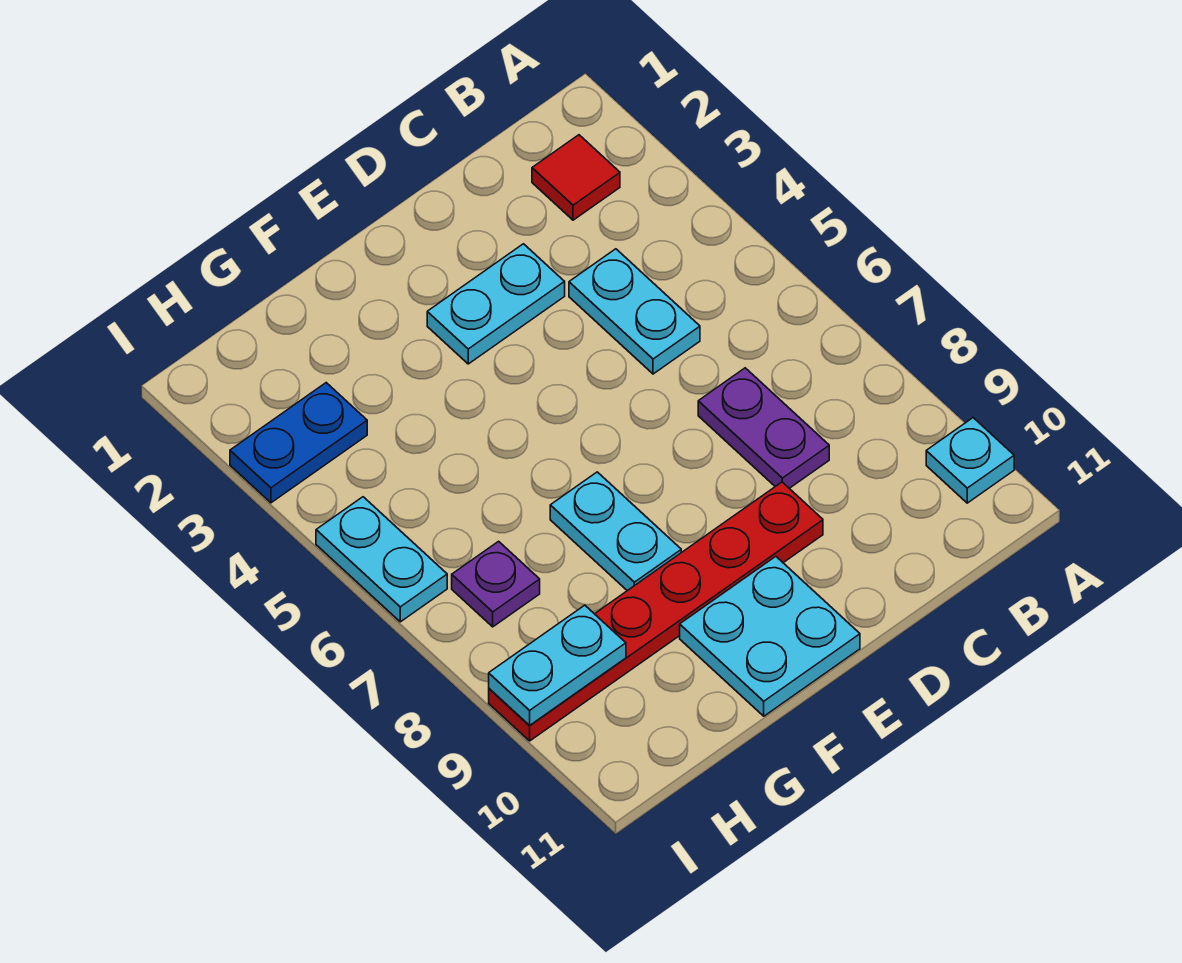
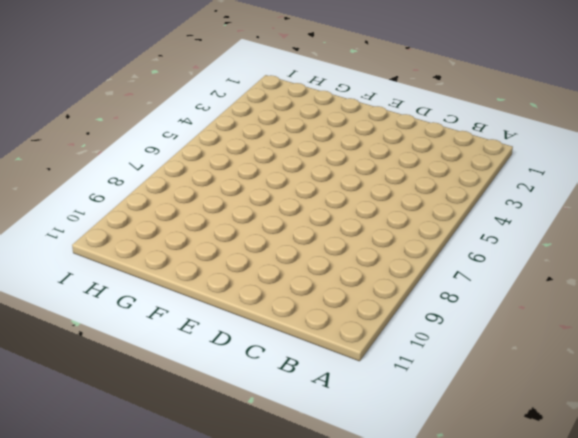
none -> cyan 1x1 plate [926,418,1014,503]
none -> red 1x1 tile [532,135,620,220]
none -> cyan 1x2 plate [569,249,700,374]

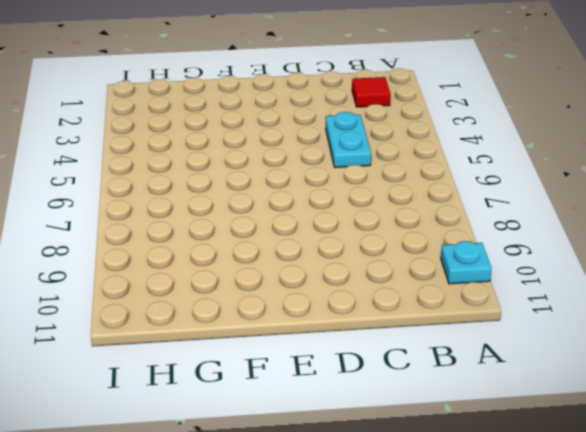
none -> purple 1x2 plate [698,368,829,488]
none -> cyan 1x2 plate [427,244,565,364]
none -> red 1x6 plate [489,482,823,741]

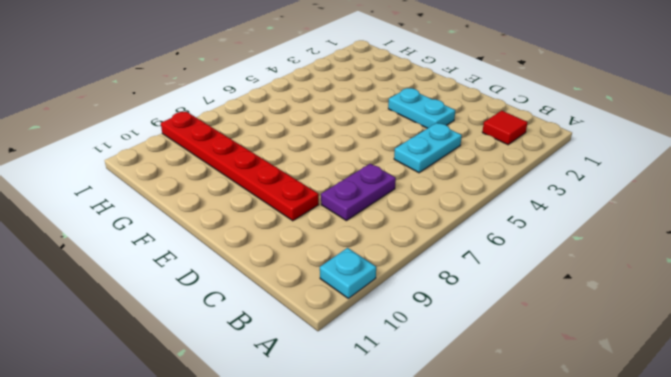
none -> cyan 2x2 plate [680,557,860,716]
none -> cyan 1x2 plate [550,472,681,591]
none -> blue 1x2 plate [230,383,367,503]

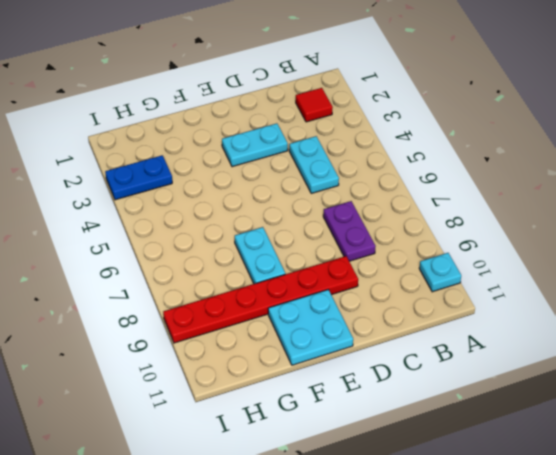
none -> purple 1x1 plate [452,541,540,627]
none -> cyan 1x2 plate [316,497,447,622]
none -> cyan 1x2 plate [489,605,626,726]

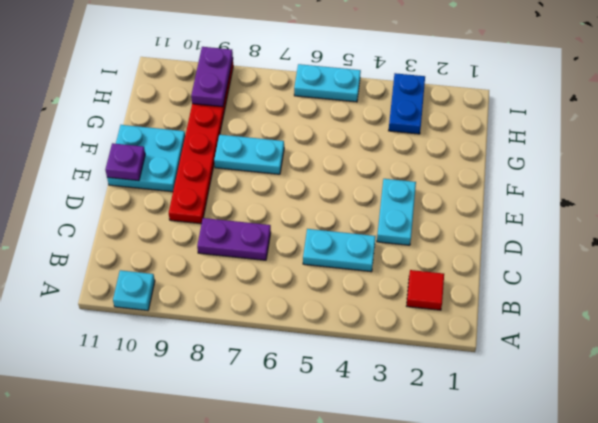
purple 1x1 plate [105,143,145,181] -> purple 1x1 plate moved to [452,541,540,627]
purple 1x2 plate [191,47,233,107] -> cyan 1x2 plate [489,605,626,726]

